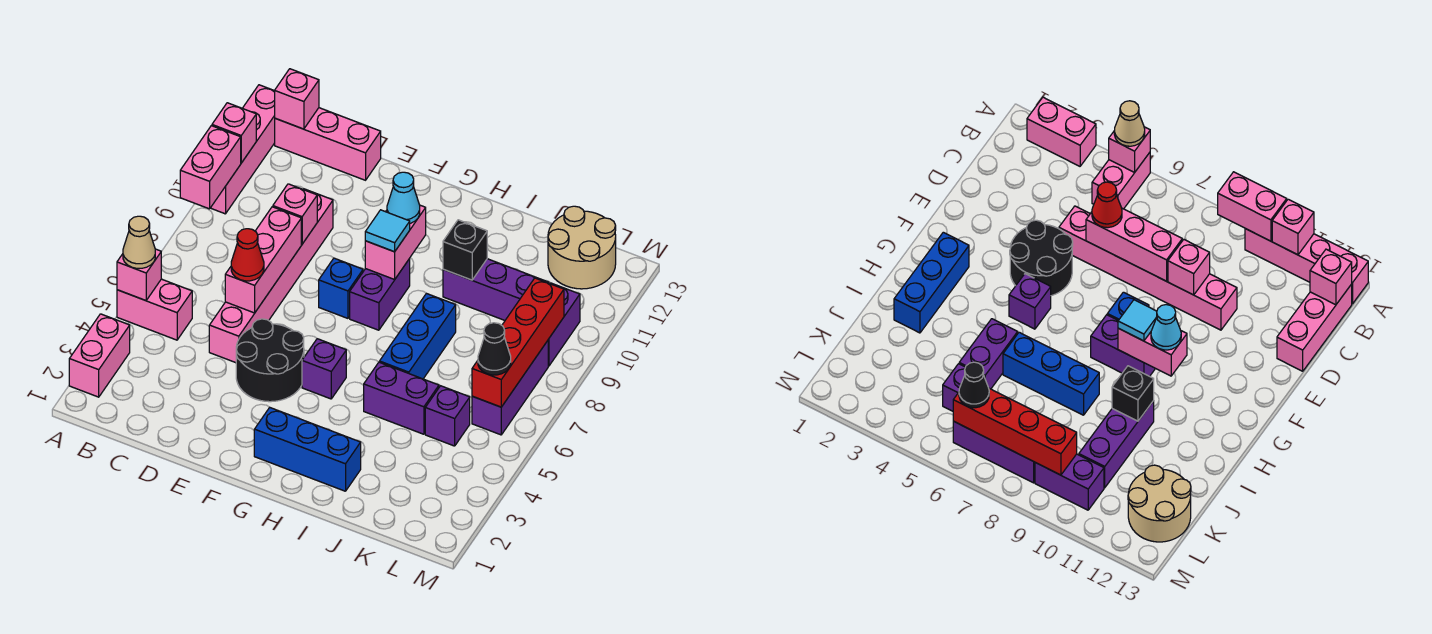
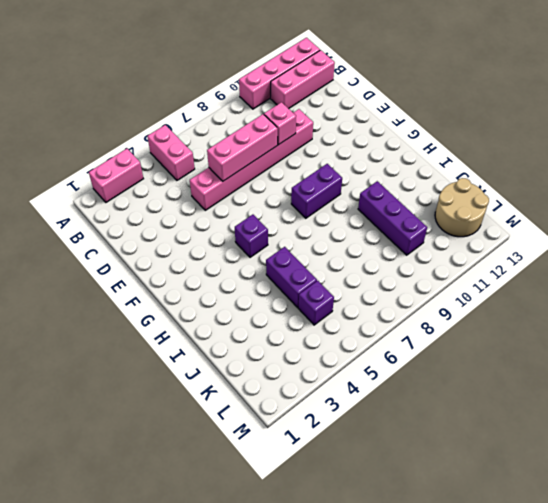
pink 1x3 brick [271,50,335,109] -> pink 1x3 brick turned to [275,108,381,180]
none -> black 2x2 round brick [236,319,304,402]
none -> blue 1x1 brick [319,258,363,318]
none -> blue 1x3 brick [254,407,361,491]
none -> blue 1x3 brick [380,293,456,379]

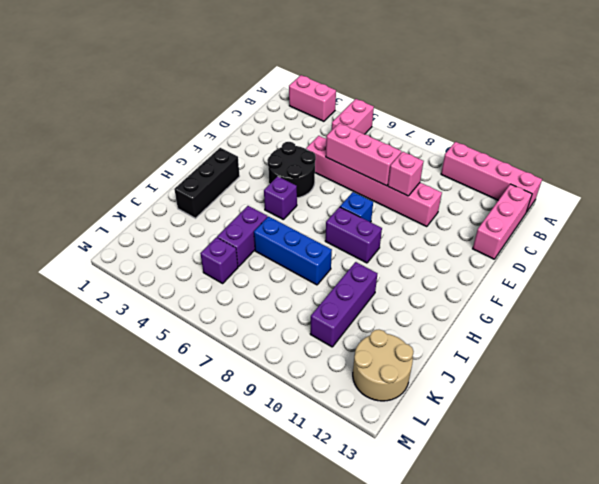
black 1x3 brick [174,148,240,218] -> blue 1x3 brick [254,407,361,491]
none -> purple 1x3 brick [472,341,548,435]
none -> purple 1x2 brick [548,283,580,366]
none -> pink 1x1 brick [117,249,161,301]
none -> pink 1x2 brick [180,126,241,209]

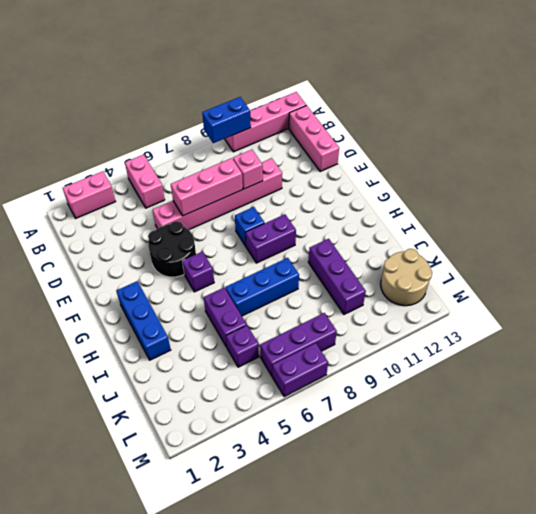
blue 1x2 brick [202,97,251,143] -> pink 1x2 brick [180,126,241,209]
purple 1x2 brick [272,343,328,397] -> purple 1x2 brick moved to [548,283,580,366]
none -> pink 1x1 brick [117,249,161,301]
none -> pink 1x1 brick [212,103,256,163]
none -> pink 1x1 brick [275,69,319,129]
none -> pink 1x2 brick [365,205,426,280]

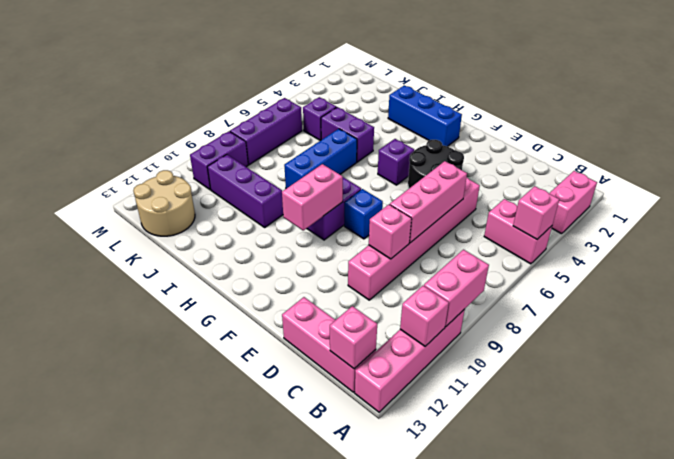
none -> black 1x1 brick [443,220,487,280]
none -> red 1x4 brick [472,278,564,407]
none -> tan 1x1 cone [123,216,155,268]
none -> red 1x1 cone [231,229,264,281]

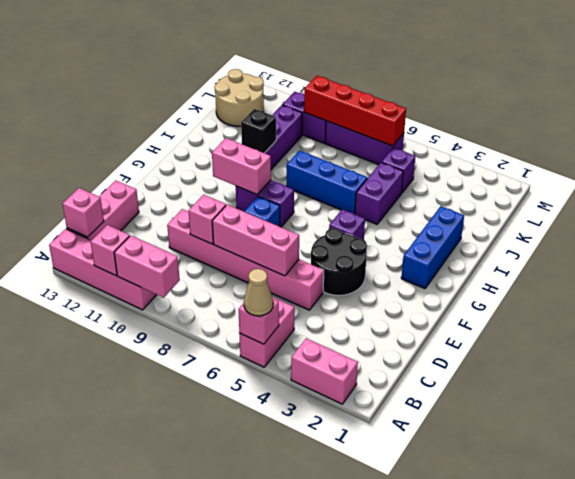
none -> red 1x1 cone [231,229,264,281]
none -> cyan 1x1 tile [365,210,410,252]
none -> cyan 1x1 cone [387,172,420,223]
none -> black 1x1 cone [478,323,511,375]

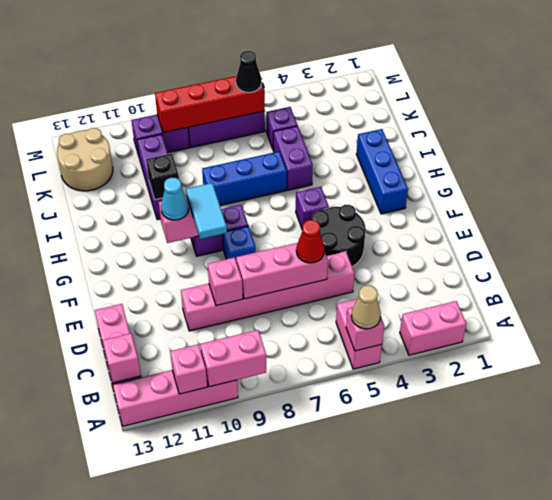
cyan 1x2 tile [186,183,227,239] -> cyan 1x1 tile [365,210,410,252]

